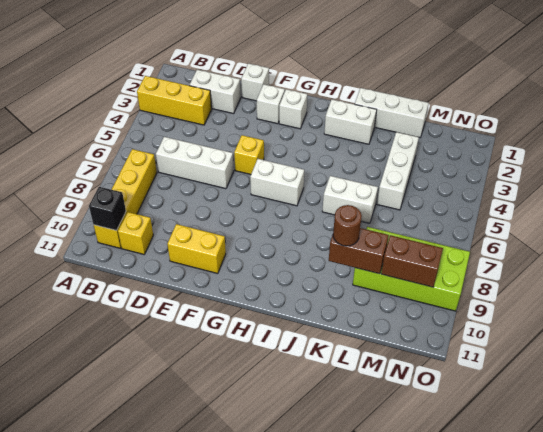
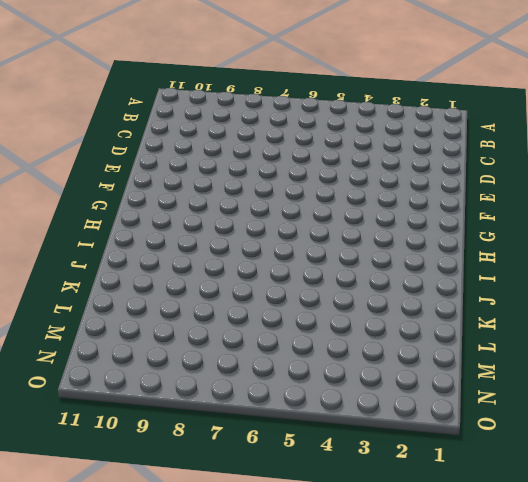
none -> yellow 1x3 brick [137,76,212,125]
none -> yellow 1x4 brick [94,149,157,248]
none -> white 1x2 brick [189,70,241,114]

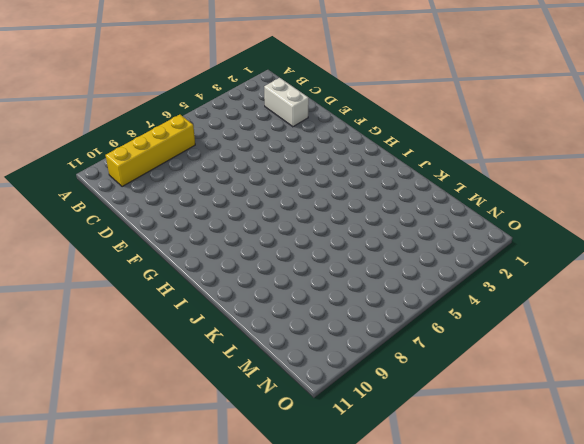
none -> yellow 1x3 brick [137,76,212,125]
none -> white 1x3 brick [156,137,234,189]
none -> yellow 1x1 brick [118,212,153,254]

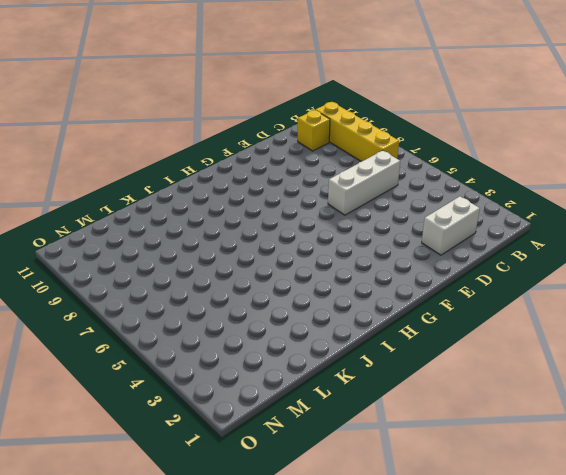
none -> yellow 1x3 brick [137,76,212,125]
none -> white 1x1 brick [241,63,269,101]
none -> yellow 1x2 brick [167,224,226,274]

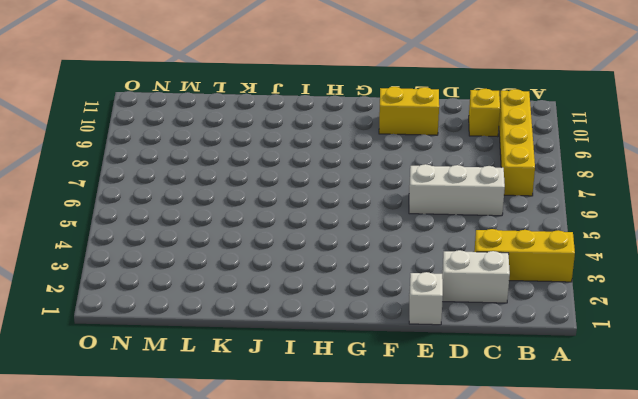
none -> white 1x1 brick [257,84,285,124]
none -> yellow 1x1 brick [234,135,264,174]
none -> white 1x1 brick [279,89,307,129]

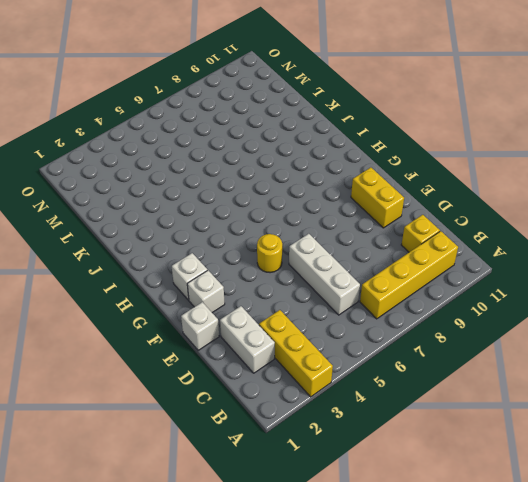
yellow 1x1 round brick [257,234,282,273] -> yellow 1x1 brick [234,135,264,174]
none -> white 1x2 brick [250,159,304,206]
none -> white 1x2 brick [324,100,377,144]
none -> white 1x3 brick [355,88,428,138]

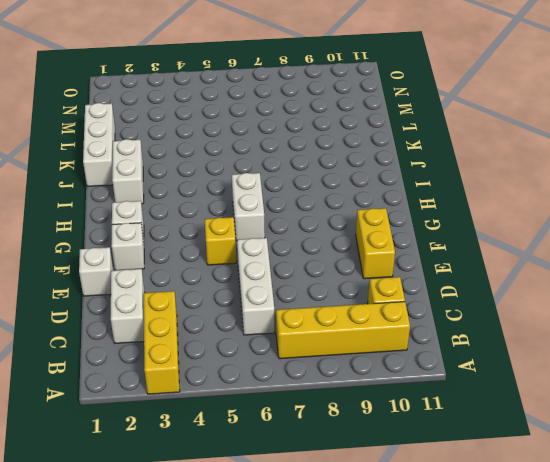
none -> white 1x2 brick [322,176,378,223]
none -> white 1x3 brick [377,132,419,210]
none -> lime 2x4 brick [353,227,470,311]

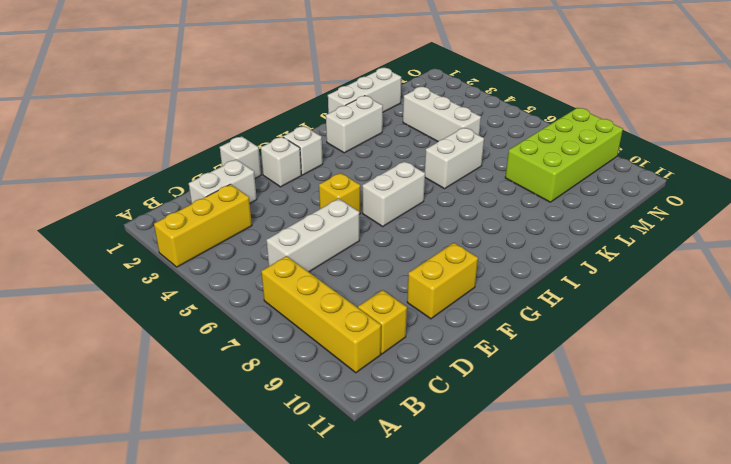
none -> black 1x1 brick [89,187,126,231]
none -> brown 1x2 brick [329,228,389,274]
none -> brown 1x2 brick [381,235,443,287]

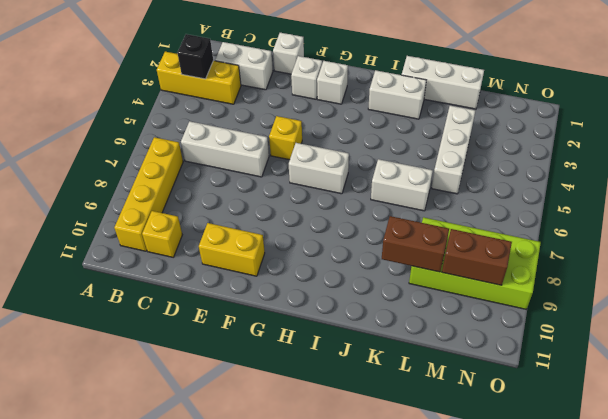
black 1x1 brick [177,34,213,79] -> black 1x1 brick moved to [89,187,126,231]
none -> brown 1x1 round brick [333,205,362,246]

